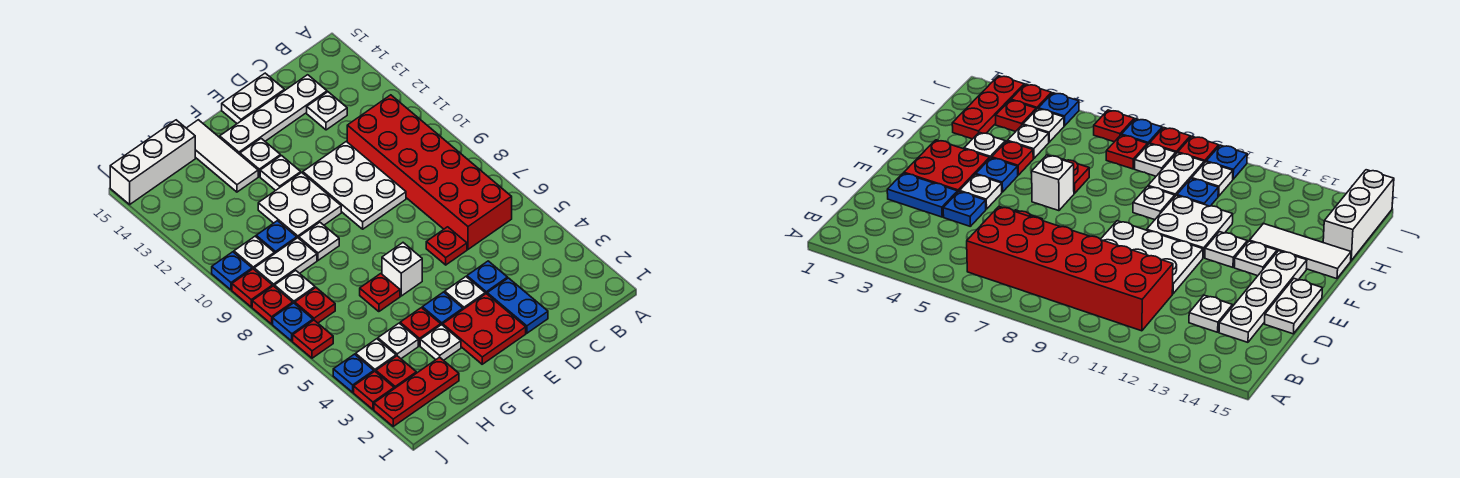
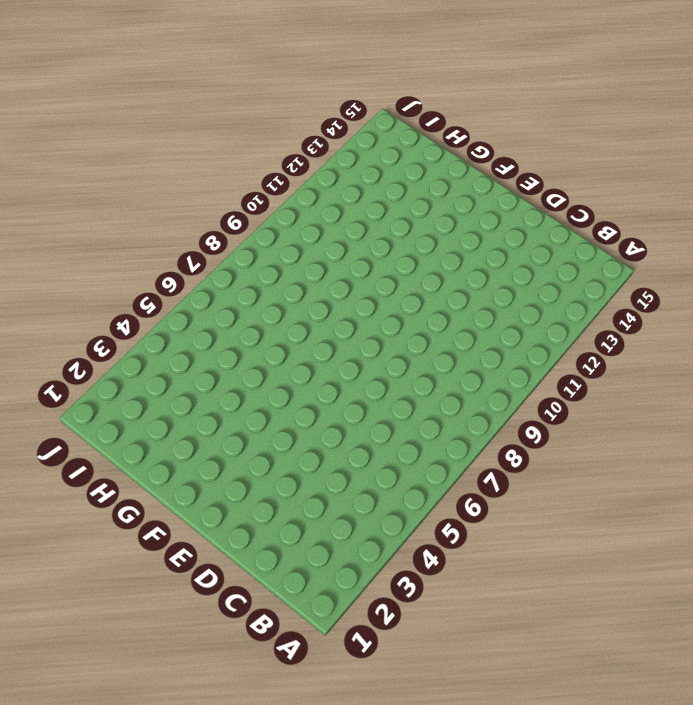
none -> red 2x6 brick [347,95,512,249]
none -> white 1x1 plate [307,92,347,130]
none -> white 1x4 plate [220,75,327,154]
none -> blue 1x2 plate [487,278,548,333]

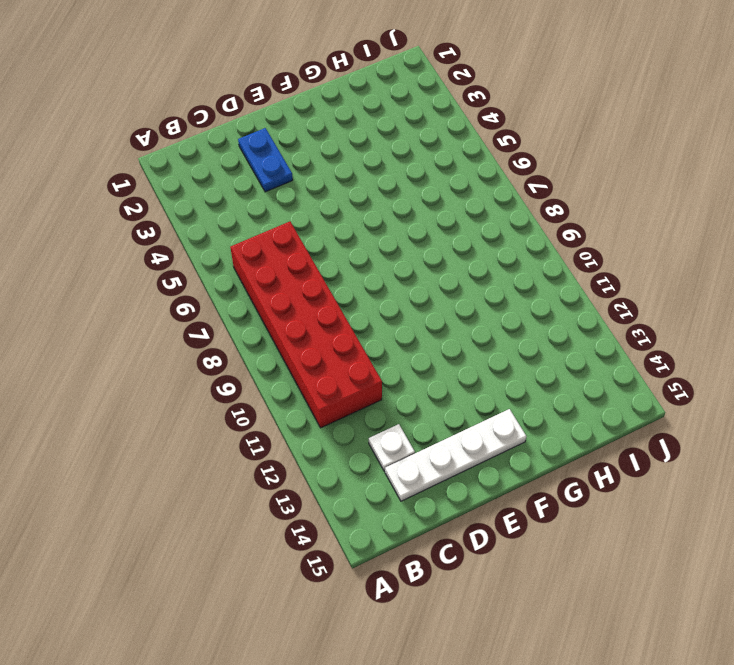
none -> blue 1x1 plate [467,261,508,294]
none -> red 1x1 plate [426,227,467,265]
none -> white 2x3 plate [303,142,406,229]
none -> white 1x2 plate [222,73,284,124]

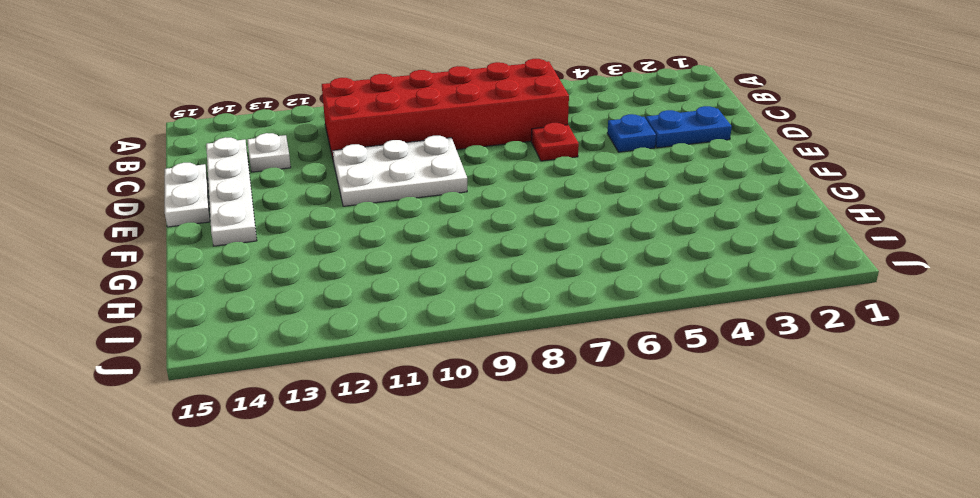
none -> red 2x2 plate [443,294,526,364]
none -> white 1x1 plate [445,277,485,309]
none -> blue 1x1 plate [422,292,463,325]
none -> white 1x1 brick [382,243,422,296]

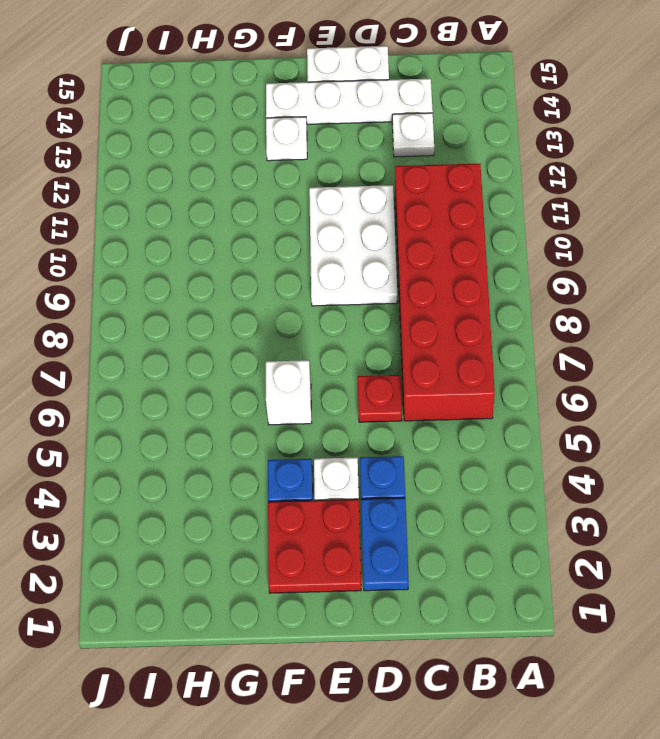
none -> white 2x2 plate [258,173,341,238]
none -> white 1x1 plate [260,156,301,190]
none -> white 1x1 plate [420,325,461,360]
none -> red 1x1 plate [400,308,441,346]

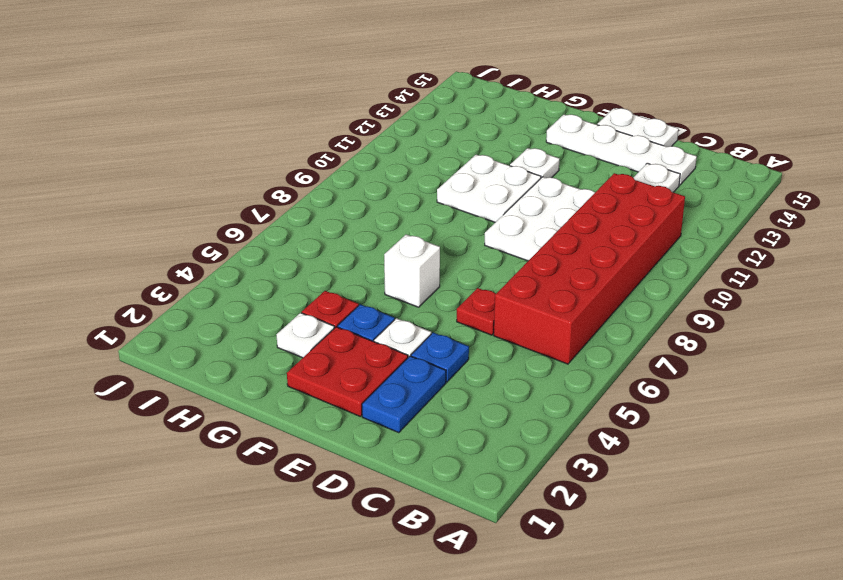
none -> white 1x1 plate [240,139,280,176]
none -> red 1x1 plate [360,274,400,312]
none -> white 1x1 plate [299,222,339,260]
none -> white 1x3 tile [187,120,258,192]

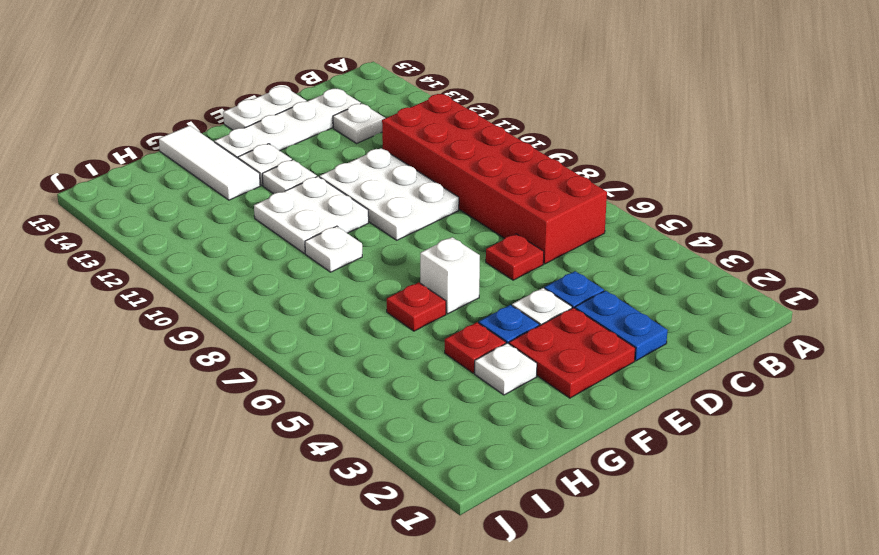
none -> red 1x3 plate [374,357,459,426]
none -> white 1x1 plate [378,323,418,359]
none -> white 1x2 plate [254,238,317,287]
none -> blue 1x1 plate [256,221,297,254]

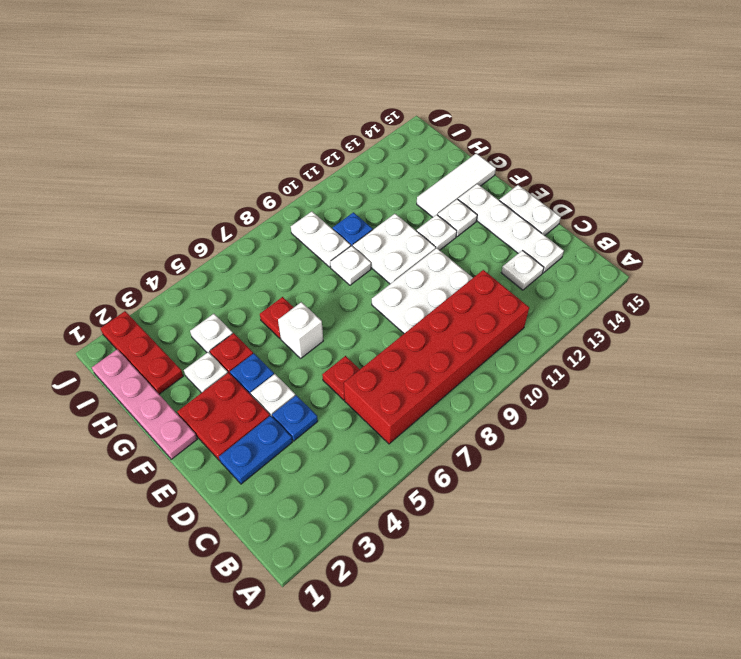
pink 1x4 plate [92,349,197,459] -> none
none -> white 1x3 brick [110,120,195,204]
none -> red 1x1 plate [376,356,416,389]
none -> white 1x1 plate [356,339,396,372]
none -> red 1x1 plate [295,288,335,323]

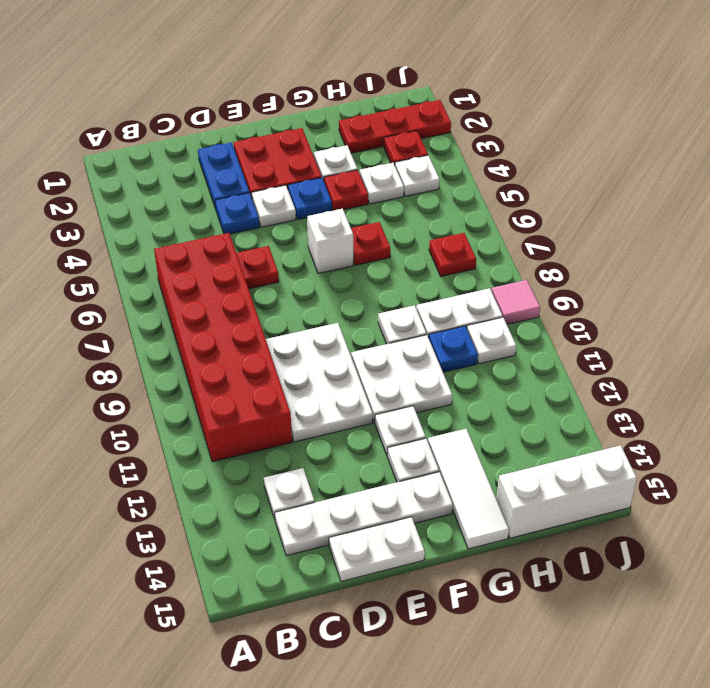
pink 1x1 tile [491,280,540,324] -> red 1x1 plate [232,269,272,307]
none -> white 1x1 plate [275,270,315,303]
none -> red 1x1 plate [354,371,394,409]
none -> blue 1x1 plate [333,354,374,392]
none -> red 1x1 plate [293,320,333,358]

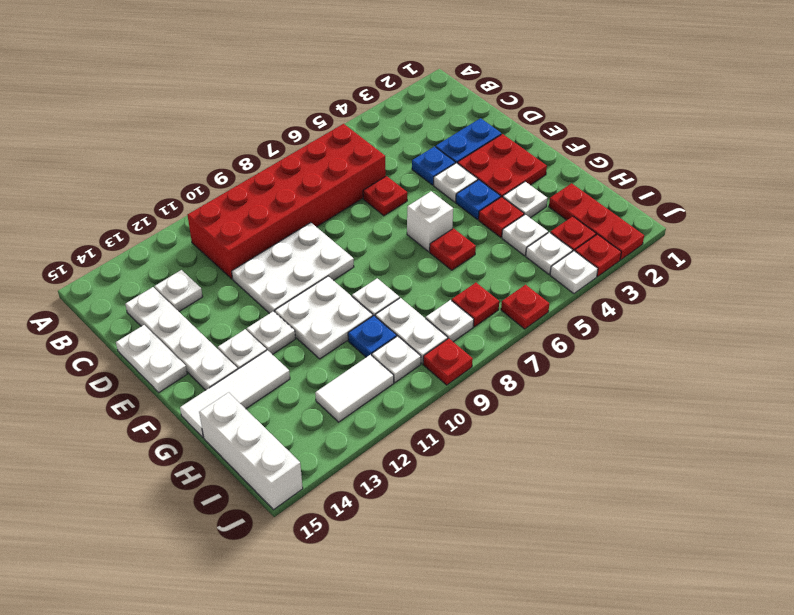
white 1x2 tile [315,355,394,422] -> none
white 1x1 plate [550,251,598,294] -> blue 1x1 plate [333,354,374,392]
none -> blue 1x1 plate [273,303,313,341]
none -> red 1x1 plate [252,286,293,324]
none -> blue 1x1 plate [212,252,252,290]

